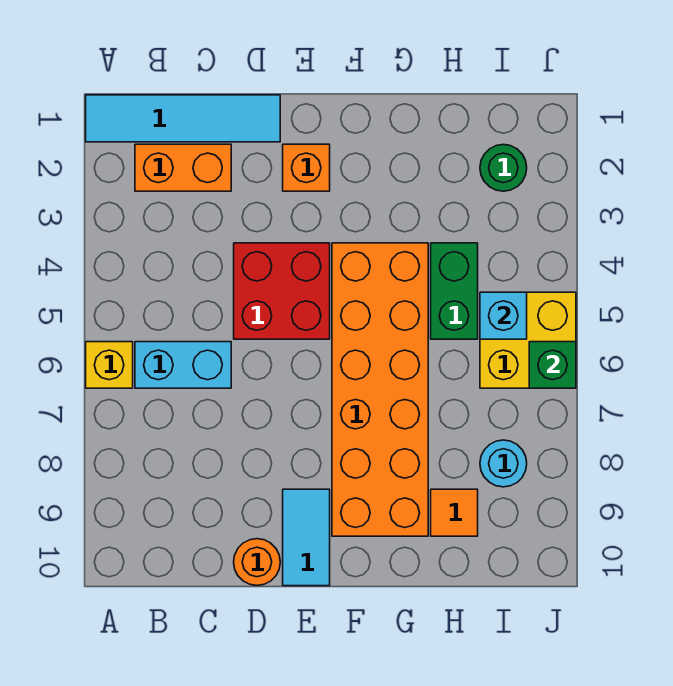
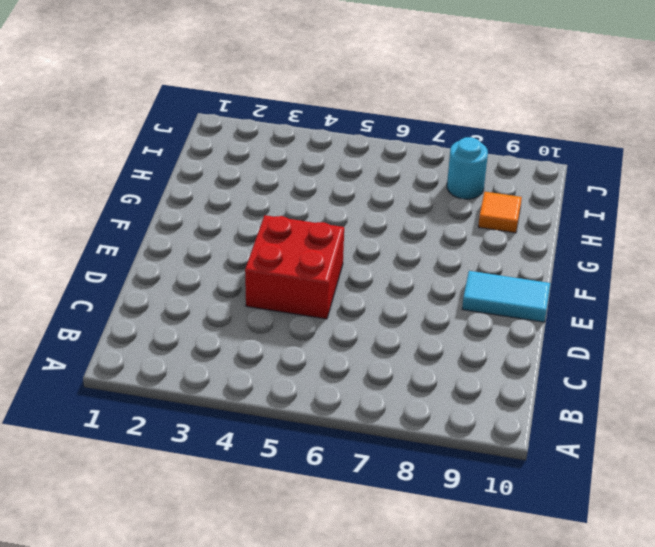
none -> cyan 1x4 tile [86,95,280,142]
none -> yellow 1x1 brick [86,342,133,388]
none -> orange 1x2 brick [135,144,231,191]

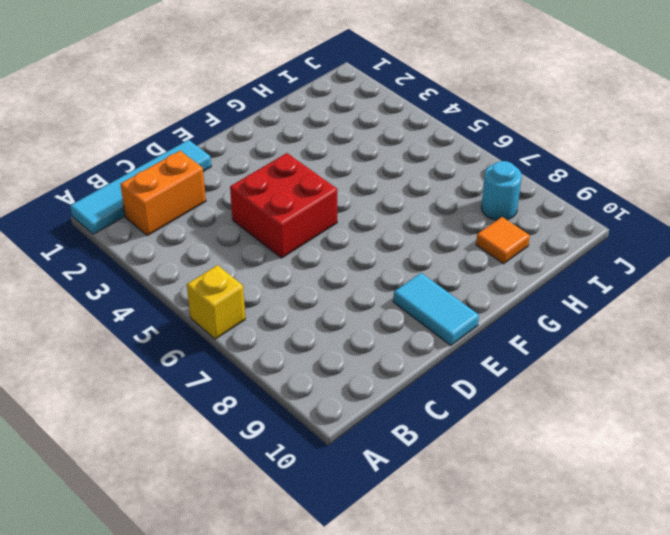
none -> cyan 1x2 brick [135,342,231,388]
none -> orange 1x1 round brick [234,539,280,585]
none -> orange 1x1 brick [283,144,330,191]

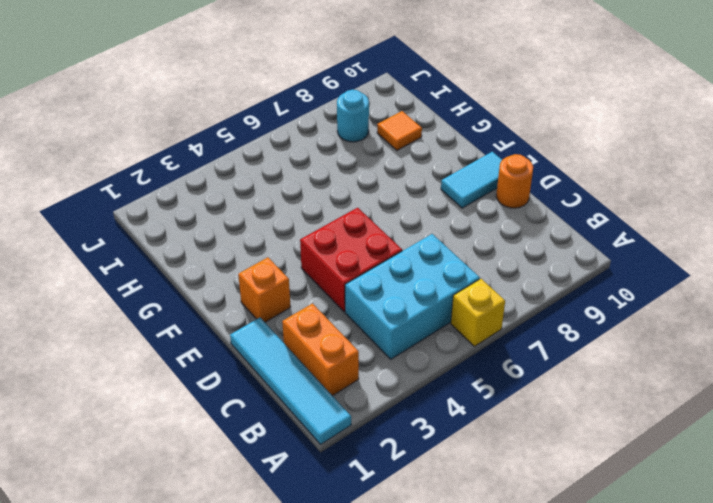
cyan 2x3 brick [345,234,480,359] -> cyan 1x2 brick [135,342,231,388]
none -> orange 2x6 brick [332,243,428,536]
none -> green 1x2 brick [431,243,478,339]
none -> green 1x1 round brick [480,144,527,191]

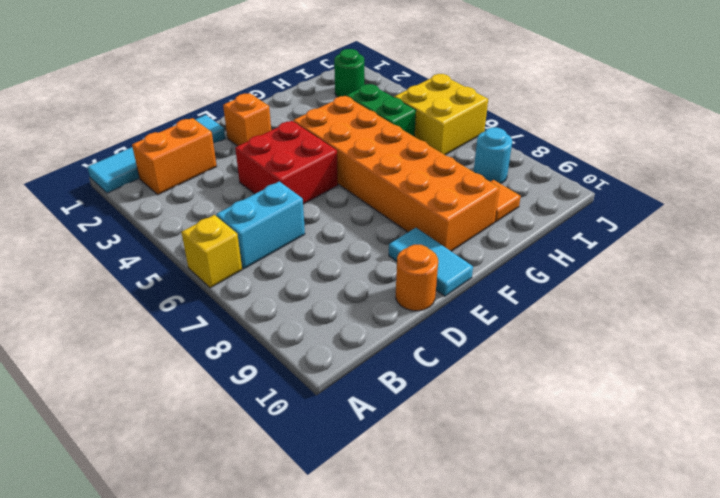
none -> cyan 1x1 brick [480,292,527,339]
none -> green 1x1 brick [529,342,576,388]

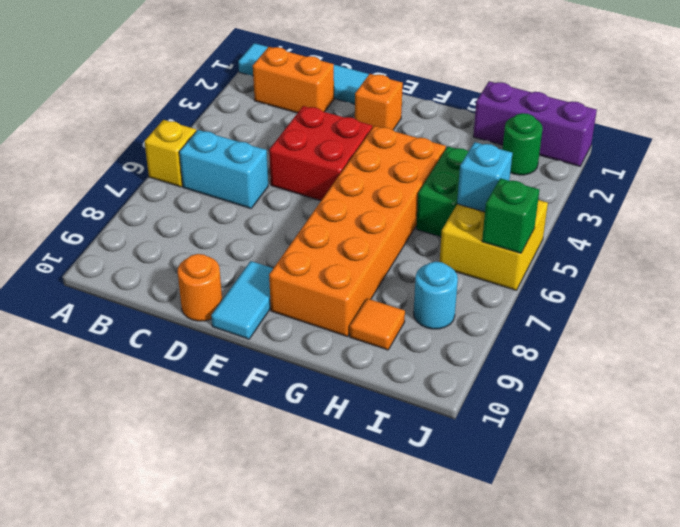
purple 1x3 brick [473,81,597,166] -> none

